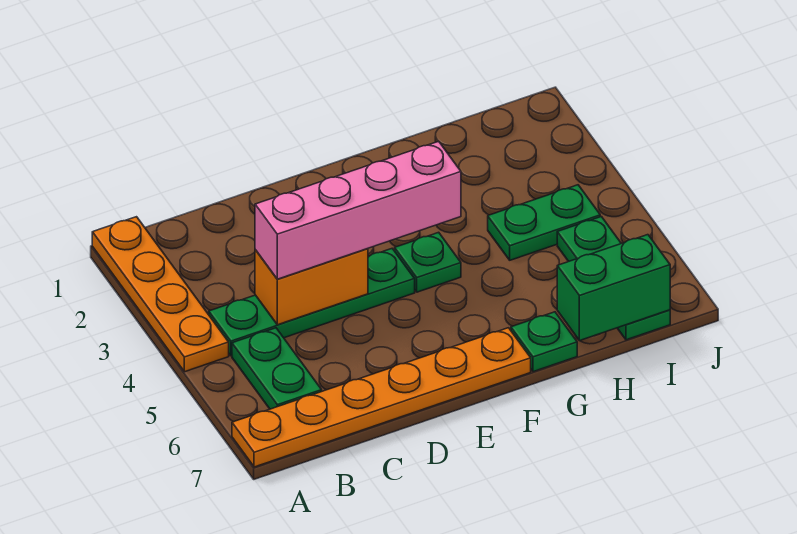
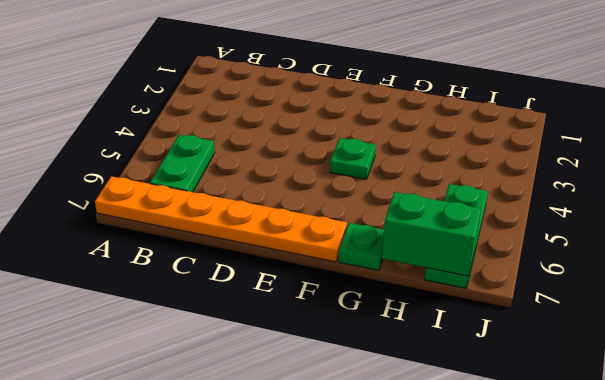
none -> orange 1x4 plate [92,217,229,372]
none -> green 1x4 plate [209,249,415,356]

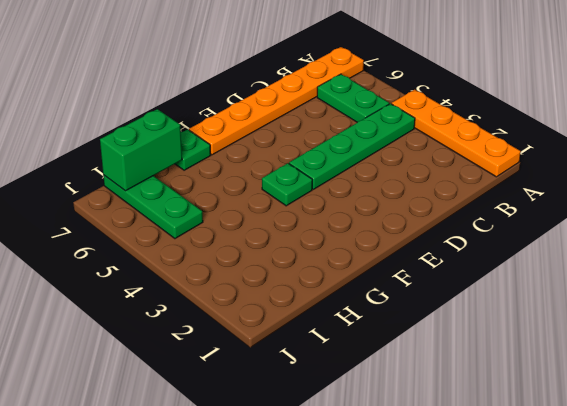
none -> green 1x2 plate [488,185,600,260]
none -> orange 1x2 brick [255,249,368,325]

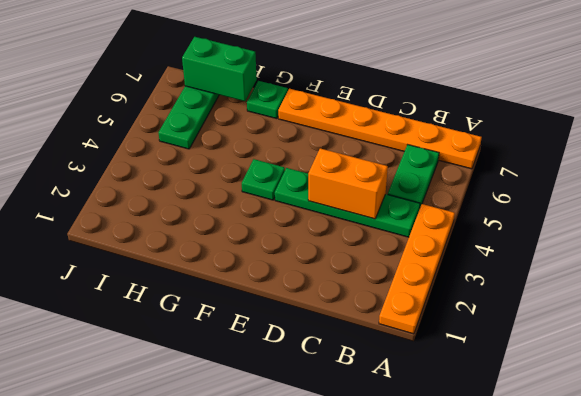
none -> green 1x2 plate [488,185,600,260]
none -> pink 1x4 brick [255,141,461,279]

